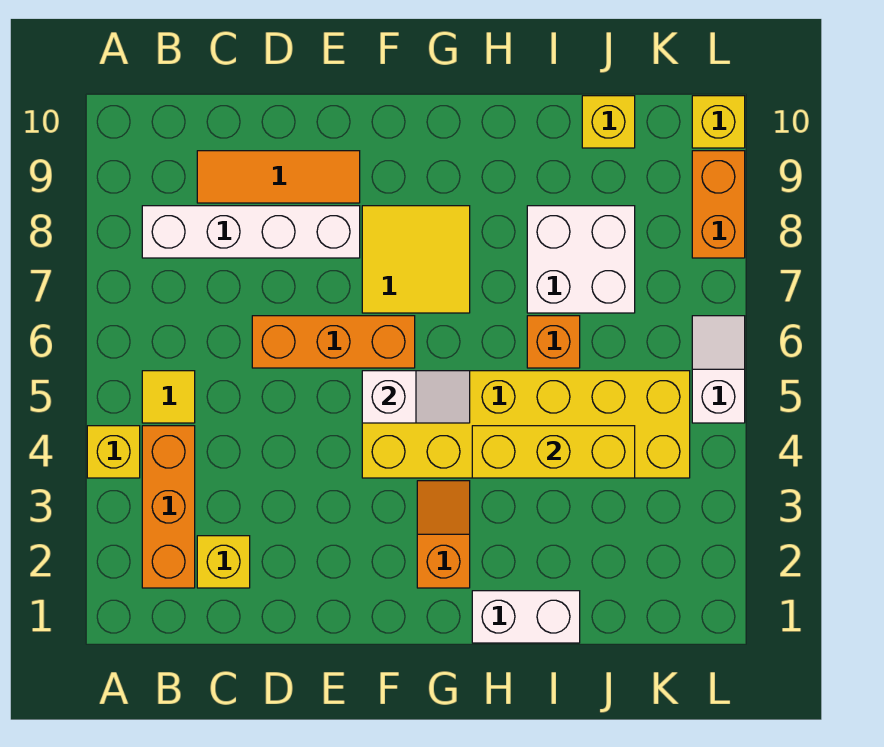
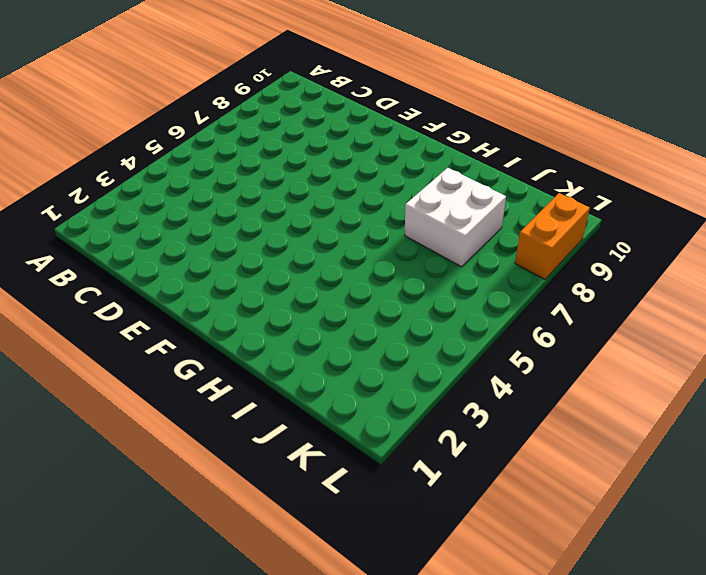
none -> yellow 1x1 brick [87,426,140,478]
none -> orange 1x3 brick [142,426,195,588]
none -> yellow 1x1 tile [142,371,195,423]

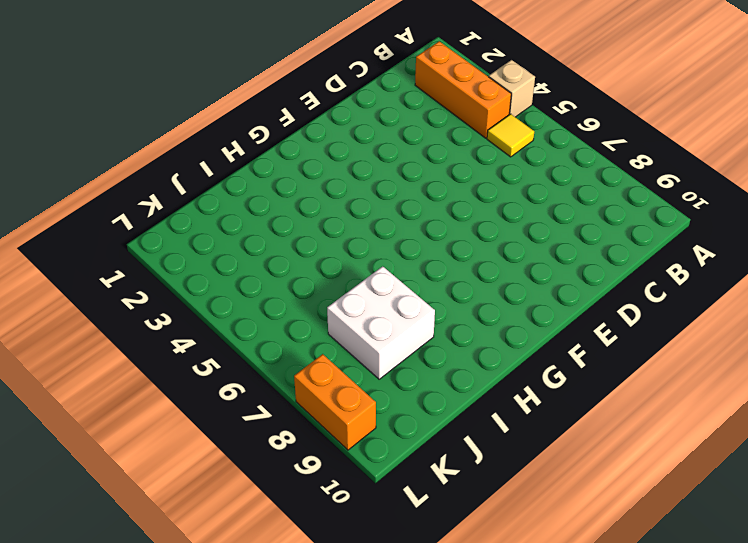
tan 1x1 brick [489,60,535,117] -> yellow 1x1 brick [87,426,140,478]
none -> white 1x4 brick [142,206,360,258]
none -> yellow 1x1 brick [197,536,250,588]
none -> orange 1x3 tile [197,151,360,203]

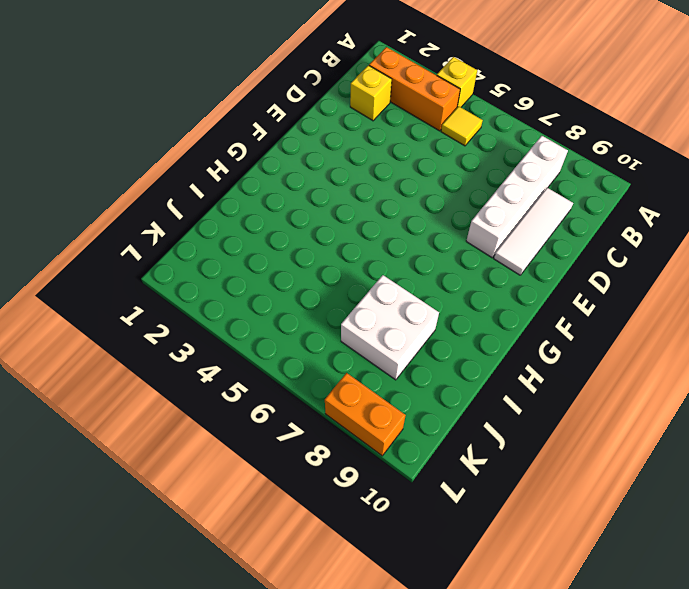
white 1x3 tile [494,188,573,275] -> orange 1x3 tile [197,151,360,203]
none -> orange 1x3 brick [252,316,415,368]
none -> yellow 2x6 brick [362,371,690,478]
none -> yellow 2x2 tile [362,206,470,313]

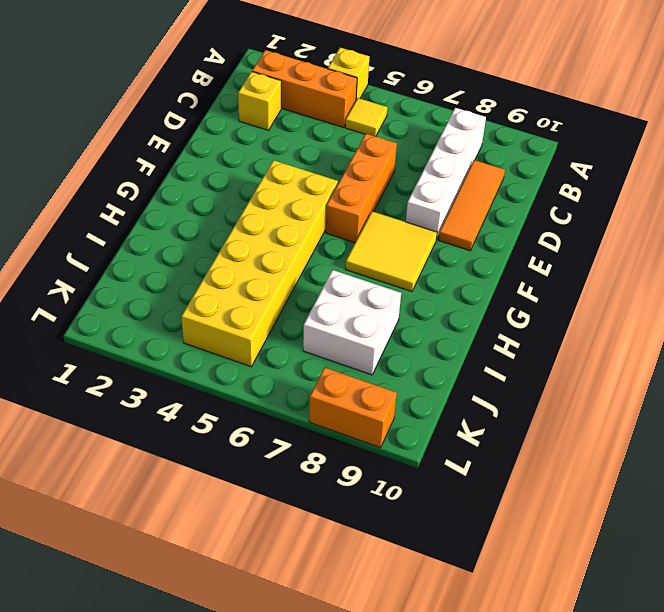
none -> orange 1x2 slope [417,481,470,588]
none -> white 1x2 brick [472,591,580,643]
none -> orange 1x1 brick [527,316,580,368]

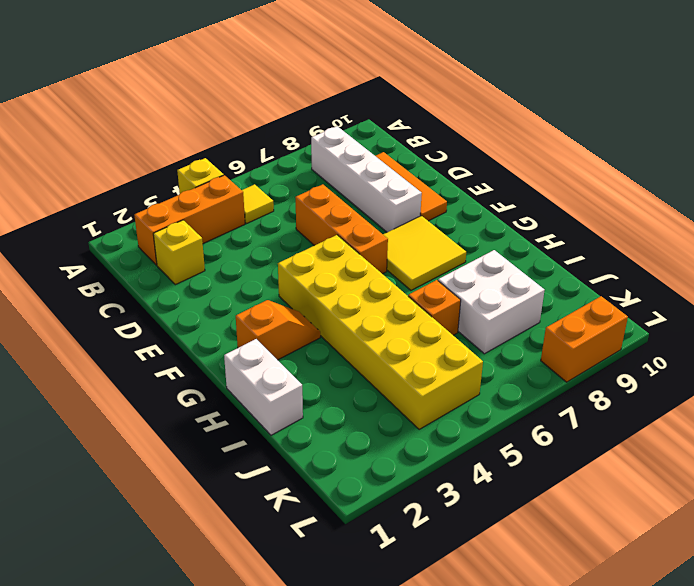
none -> yellow 1x1 brick [582,96,635,148]
none -> white 1x2 slope [692,316,745,423]
none -> yellow 1x1 brick [692,96,745,148]

